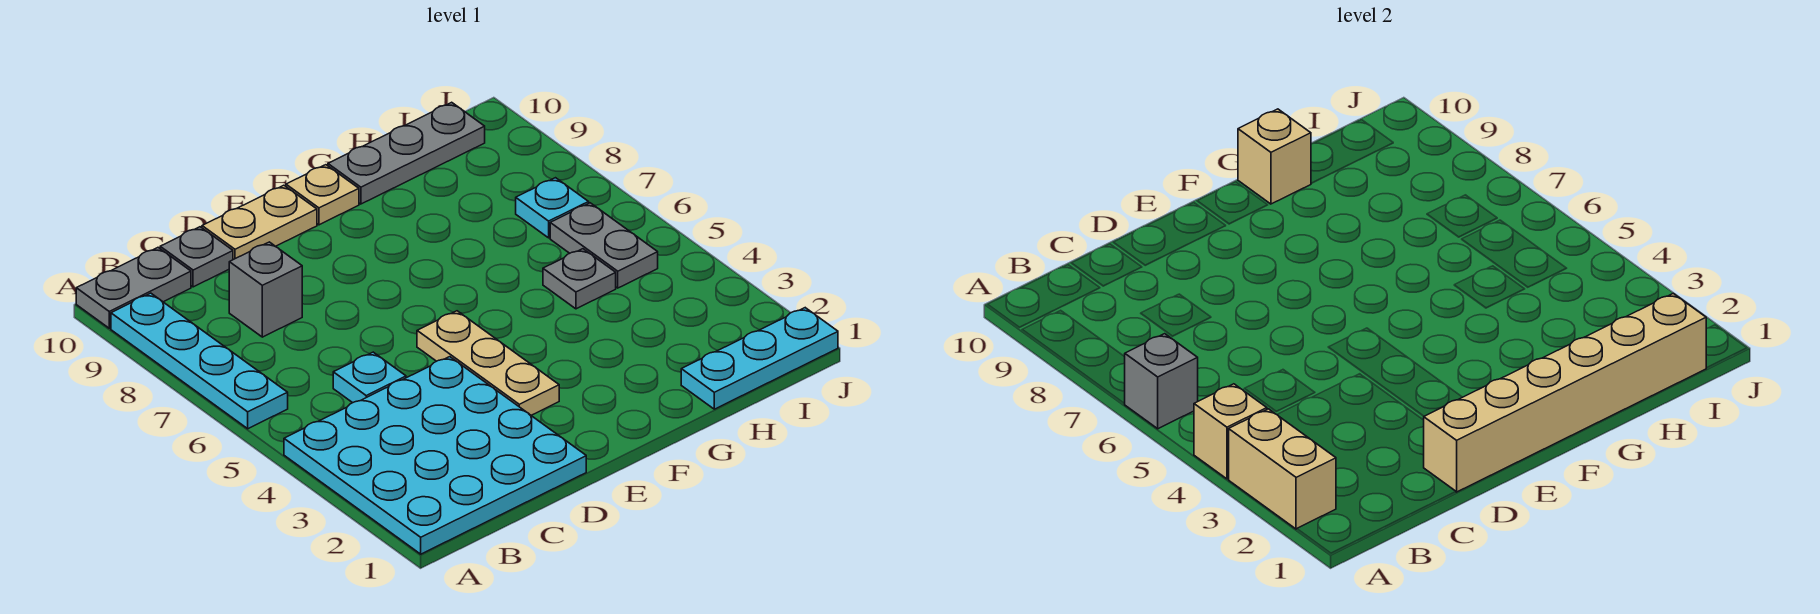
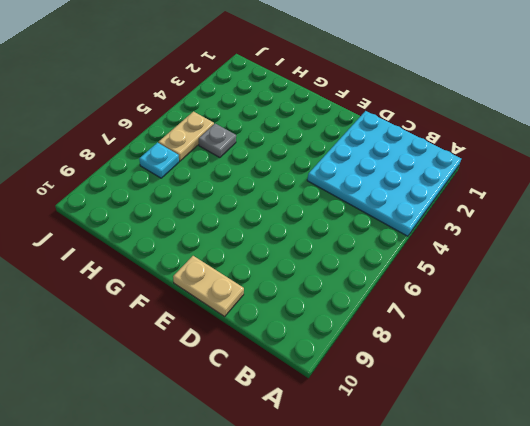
tan 1x2 plate [158,112,214,161] -> grey 1x2 plate [550,203,658,288]
none -> cyan 1x4 plate [111,293,288,429]
none -> grey 1x2 plate [76,248,191,328]
none -> cyan 1x1 plate [333,352,406,403]

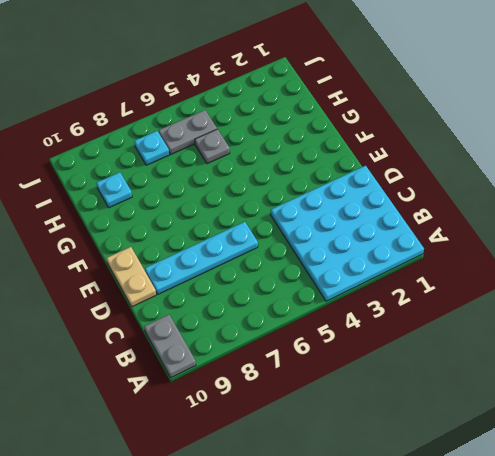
cyan 1x4 plate [145,222,258,294] -> cyan 1x4 plate moved to [111,293,288,429]
cyan 1x1 plate [97,172,132,208] -> cyan 1x1 plate moved to [333,352,406,403]
none -> grey 1x1 brick [229,242,302,337]
none -> grey 1x1 plate [160,227,233,287]
none -> tan 1x3 plate [417,311,559,415]

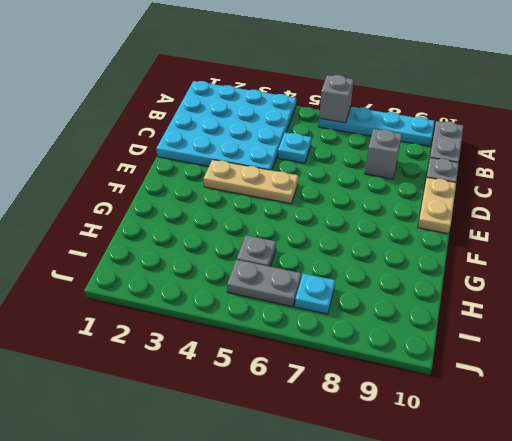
none -> tan 1x1 plate [286,165,359,225]
none -> grey 1x3 plate [328,102,485,204]
none -> cyan 1x3 plate [681,308,838,409]

